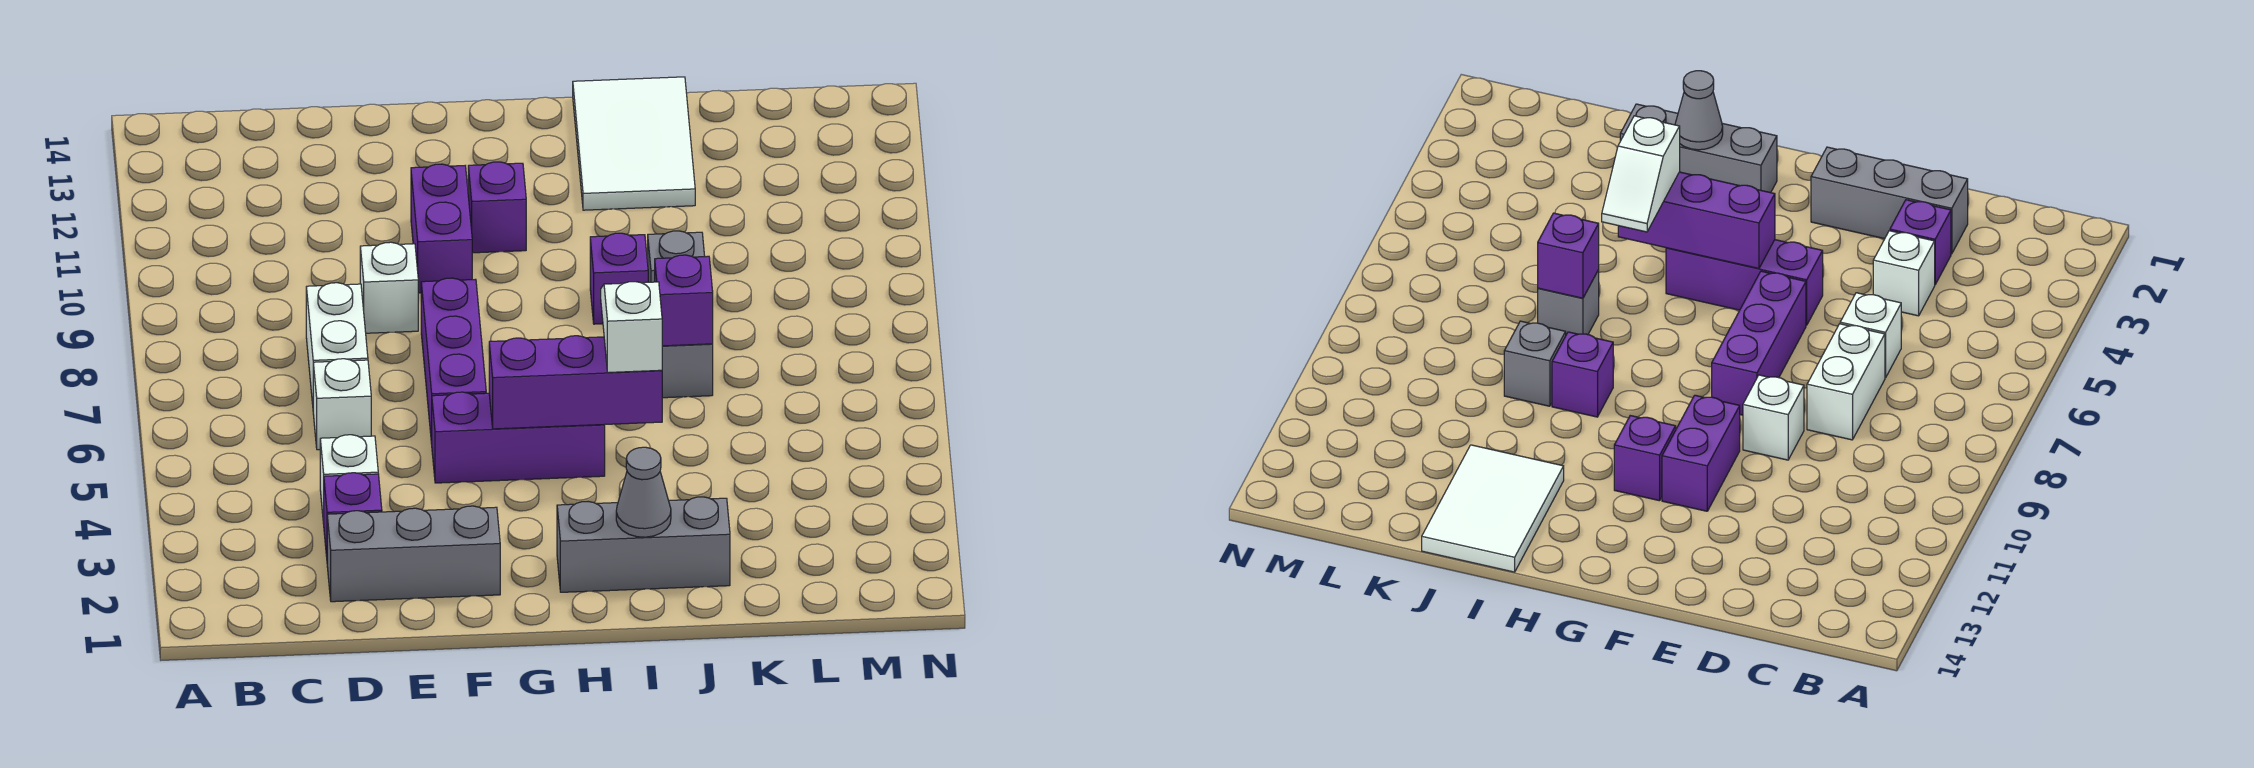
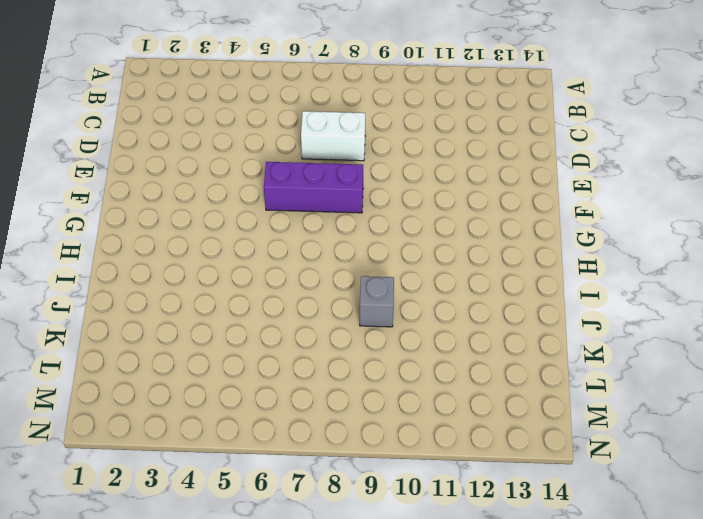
none -> grey 1x3 brick [327,506,500,602]
none -> purple 1x1 brick [324,473,382,557]
none -> white 1x1 brick [320,435,378,524]

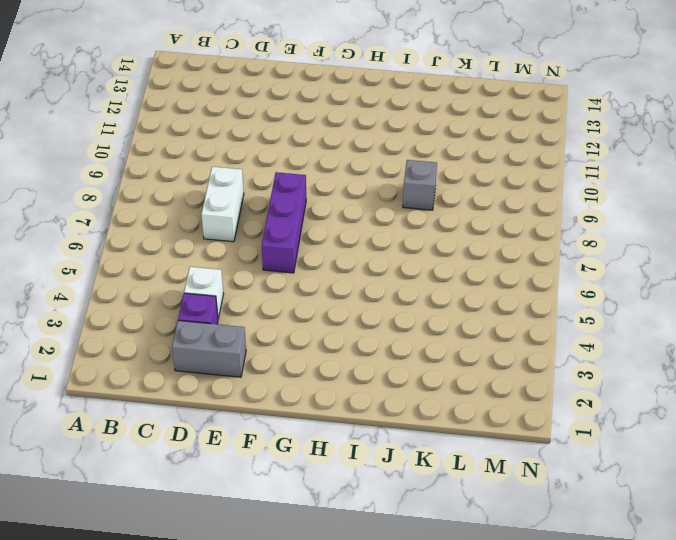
grey 1x2 brick [172,321,246,377] -> grey 1x3 brick [327,506,500,602]
none -> white 1x1 brick [313,359,371,450]
none -> white 1x1 brick [360,242,418,333]
none -> purple 1x3 brick [432,392,605,483]

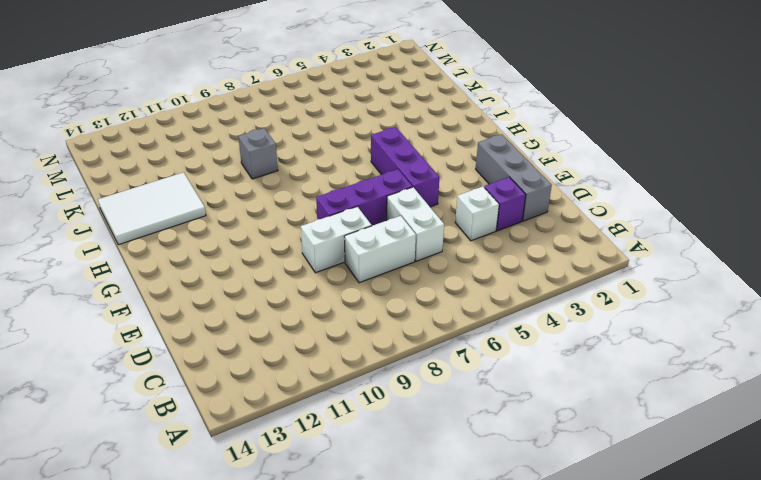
white 1x2 brick [387,187,444,261] -> white 1x1 brick [313,359,371,450]
white 1x2 brick [301,207,372,273] -> white 1x1 brick [360,242,418,333]
none -> purple 1x2 brick [411,164,472,293]
none -> purple 1x1 brick [468,162,526,253]
none -> grey 1x3 brick [557,497,730,592]

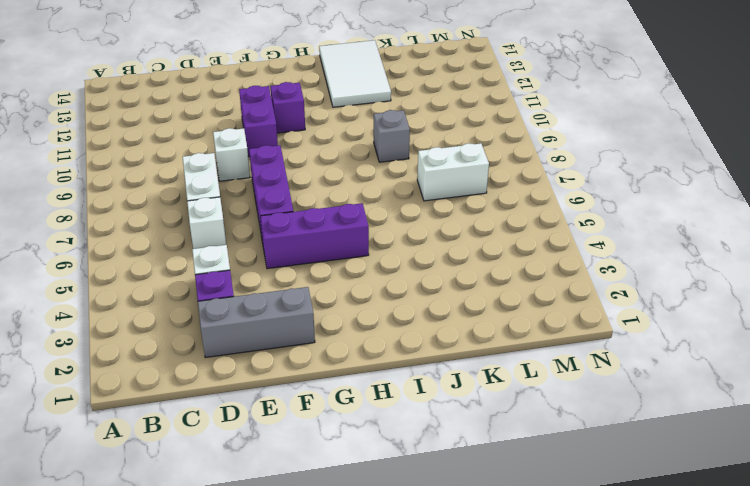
white 1x2 brick [417,143,489,201] -> none
none -> grey 1x3 brick [557,497,730,592]
none -> purple 1x1 brick [590,233,648,324]
none -> grey 1x1 brick [662,344,713,398]

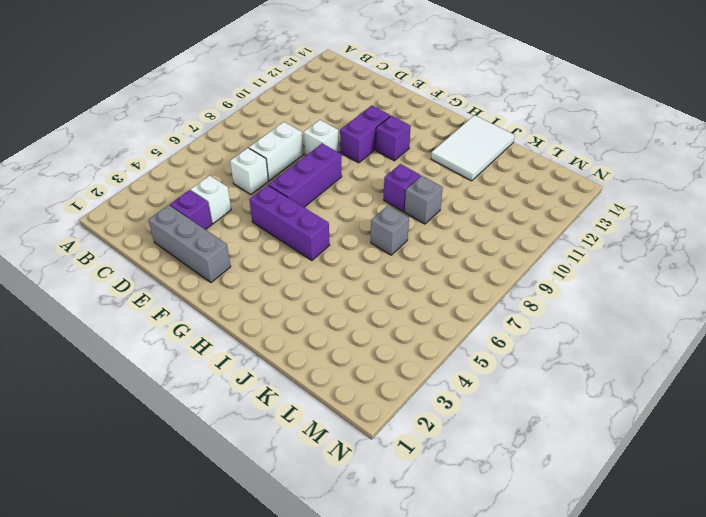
none -> grey 1x3 brick [557,497,730,592]
none -> purple 1x3 brick [489,336,662,429]
none -> grey 1x1 cone [616,447,671,537]

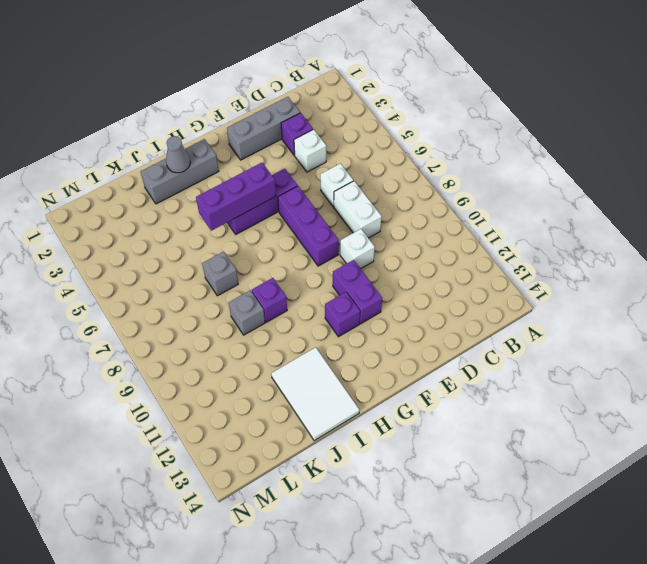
none -> purple 1x1 brick [655,255,713,346]
none -> white 1x2 slope [601,282,662,373]

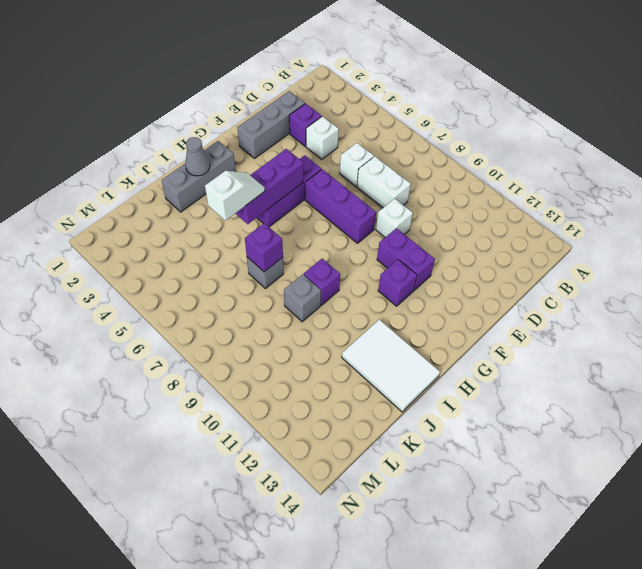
white 1x2 slope [205,171,265,220] -> white 1x2 slope turned to [601,282,662,373]

